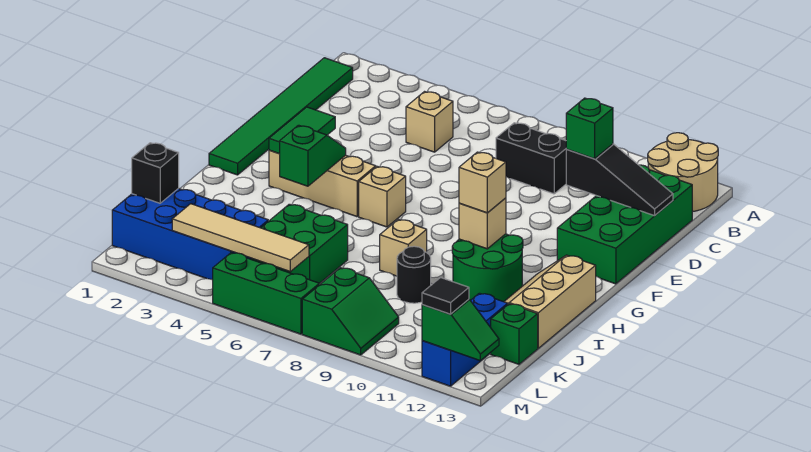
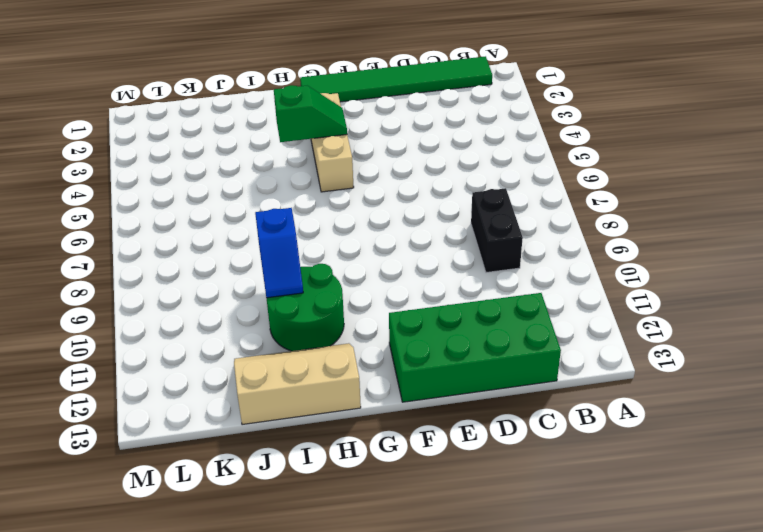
blue 1x2 slope [255,208,303,298] -> none
none -> tan 2x2 round brick [648,133,718,212]
none -> tan 1x1 brick [406,92,453,152]
none -> tan 1x1 brick [359,166,406,227]

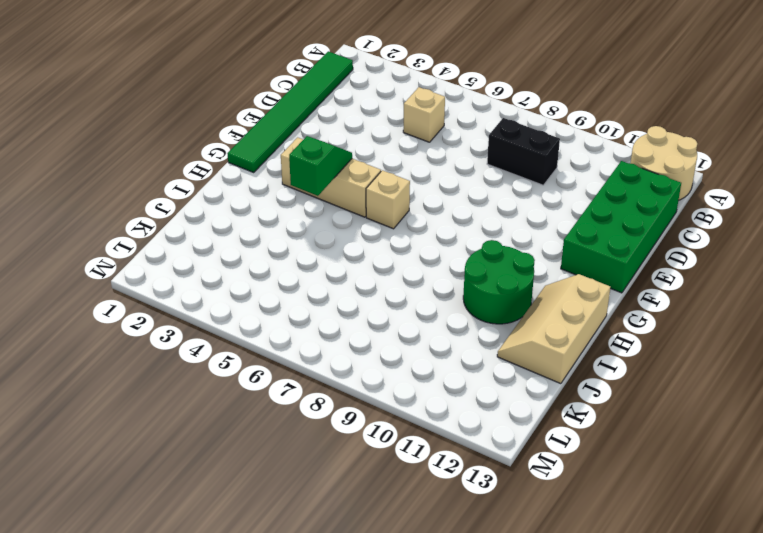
none -> tan 1x1 brick [380,219,427,276]
none -> green 2x2 brick [251,204,348,284]
none -> black 1x1 round brick [397,246,431,303]

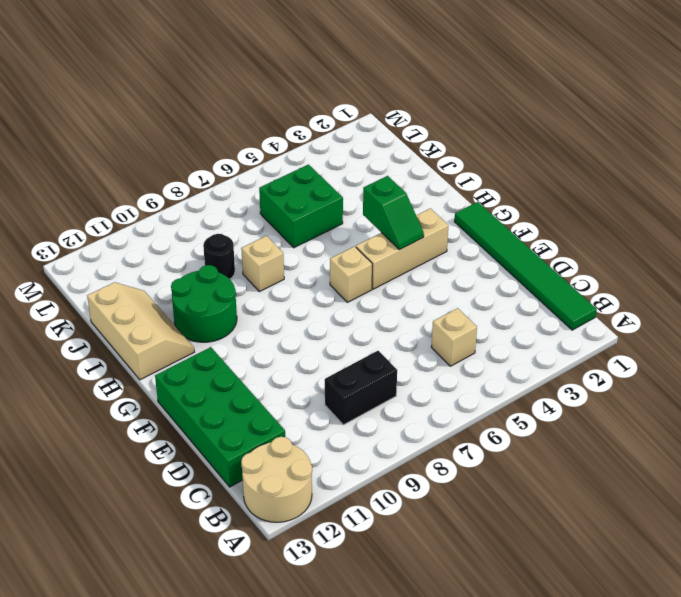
none -> blue 2x4 brick [112,188,268,280]
none -> blue 1x3 brick [422,293,508,386]
none -> green 1x1 brick [491,304,538,364]

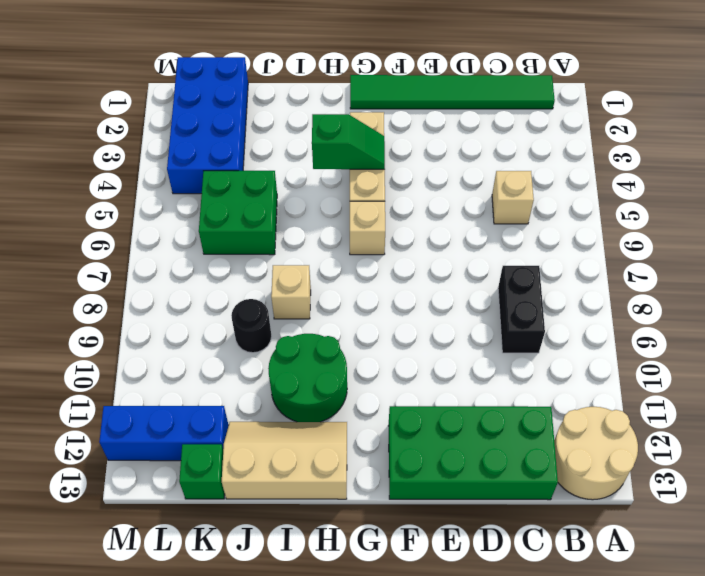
none -> green 2x2 slope [302,268,399,355]
none -> green 1x3 brick [213,253,319,334]
none -> black 1x3 slope [566,144,673,216]

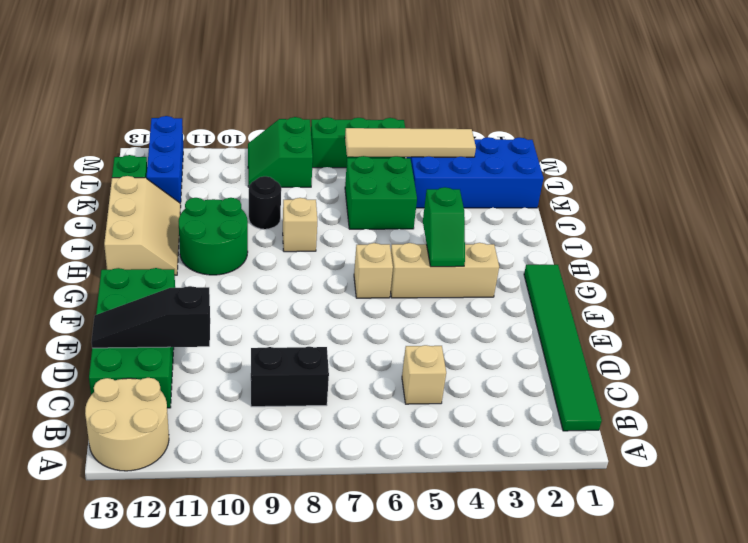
none -> green 1x2 tile [269,107,335,154]
none -> tan 1x1 brick [459,198,506,249]
none -> black 1x1 brick [132,143,179,203]

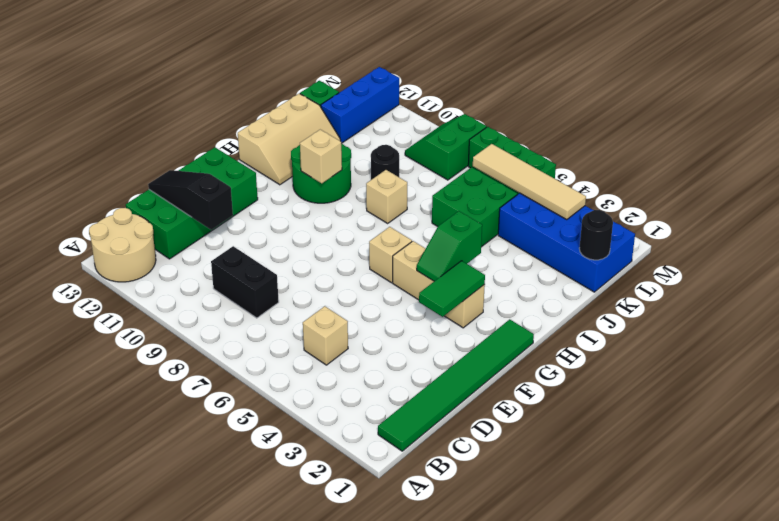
black 1x1 round brick [579,210,613,260] -> black 1x1 brick [132,143,179,203]
none -> green 1x2 slope [422,299,499,360]
none -> green 1x1 brick [566,98,613,159]
none -> tan 1x1 brick [459,152,506,213]

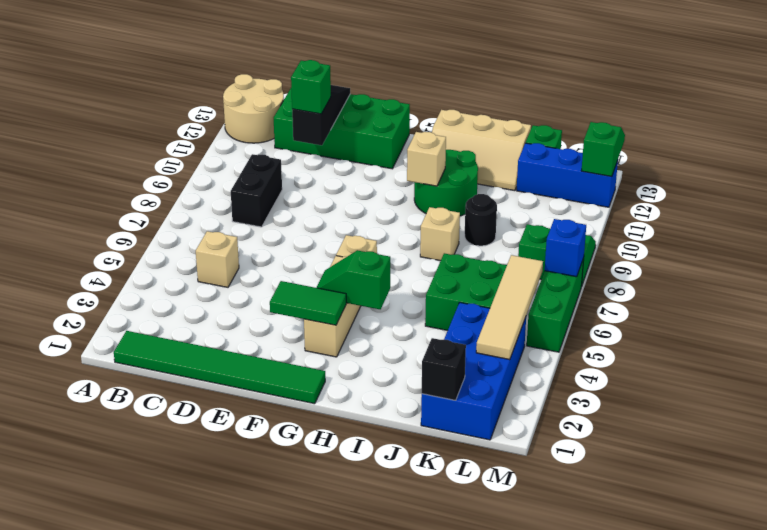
blue 1x1 brick [545,219,586,277] -> none
none -> tan 1x1 brick [459,152,506,213]
none -> black 1x1 tile [422,278,469,314]

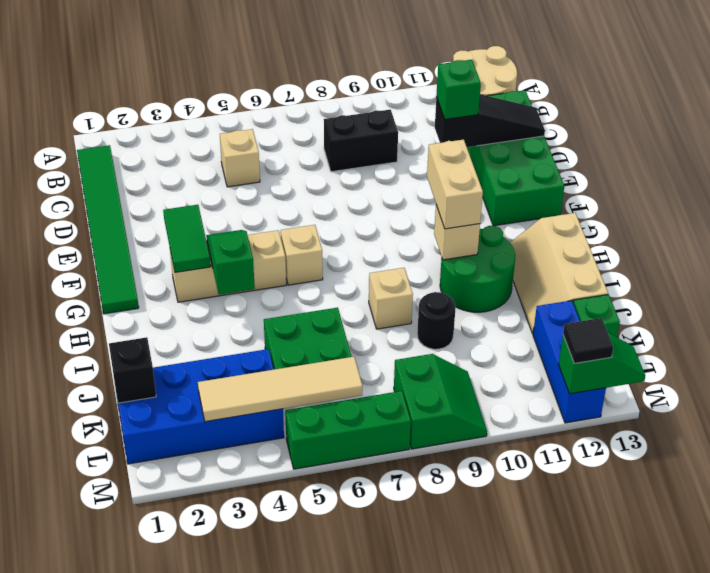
tan 1x2 brick [427,140,483,229] -> tan 1x1 brick [459,152,506,213]

